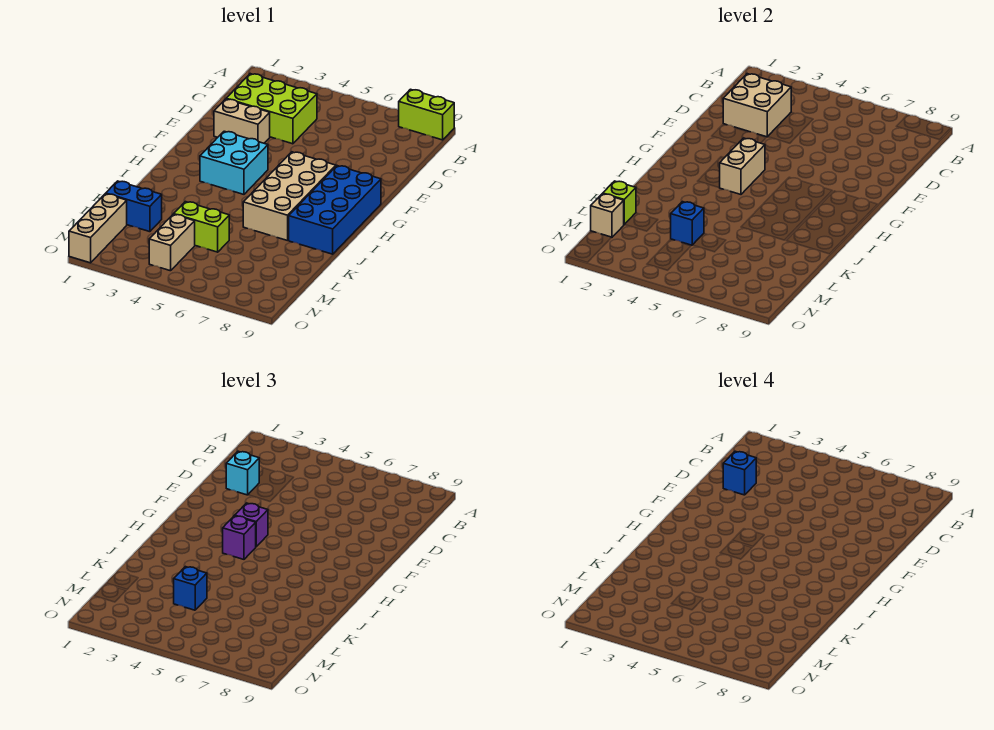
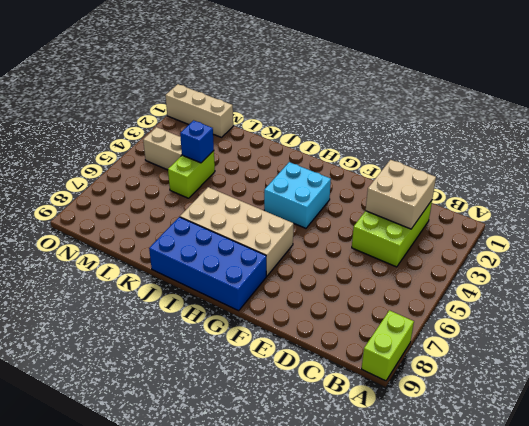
none -> tan 1x2 brick [214,99,270,143]
none -> blue 1x2 brick [106,181,162,232]
none -> tan 1x2 brick [720,138,765,194]

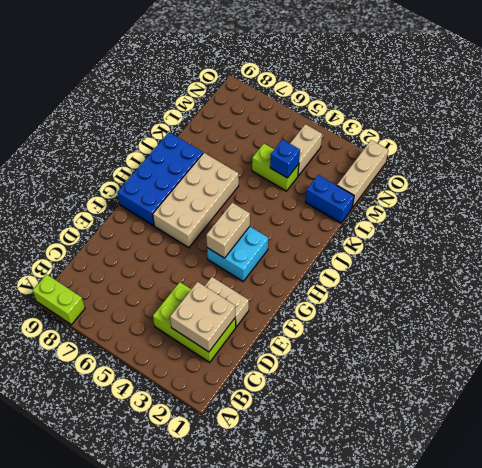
none -> lime 1x1 brick [603,181,636,225]
none -> tan 1x1 brick [591,194,624,237]
none -> cyan 1x1 brick [226,451,259,495]

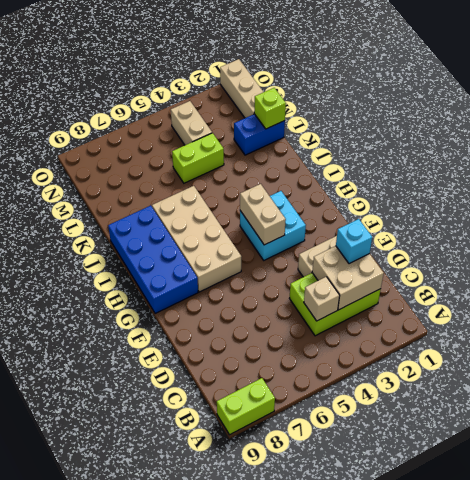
tan 1x1 brick [304,277,340,321] -> tan 1x1 brick moved to [591,194,624,237]
none -> blue 1x1 brick [671,202,704,245]
none -> purple 1x1 brick [235,503,268,547]
none -> purple 1x1 brick [223,516,256,559]

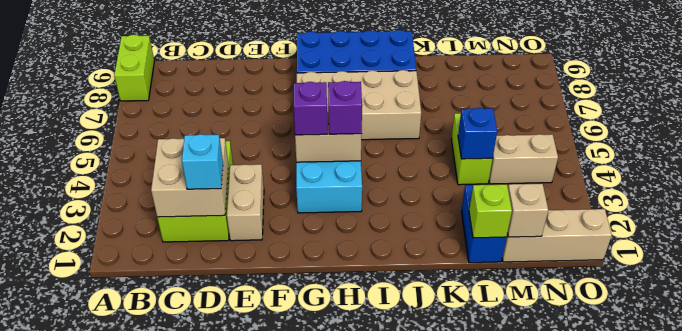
none -> blue 1x1 brick [174,567,207,610]
none -> blue 1x1 brick [723,451,756,495]

